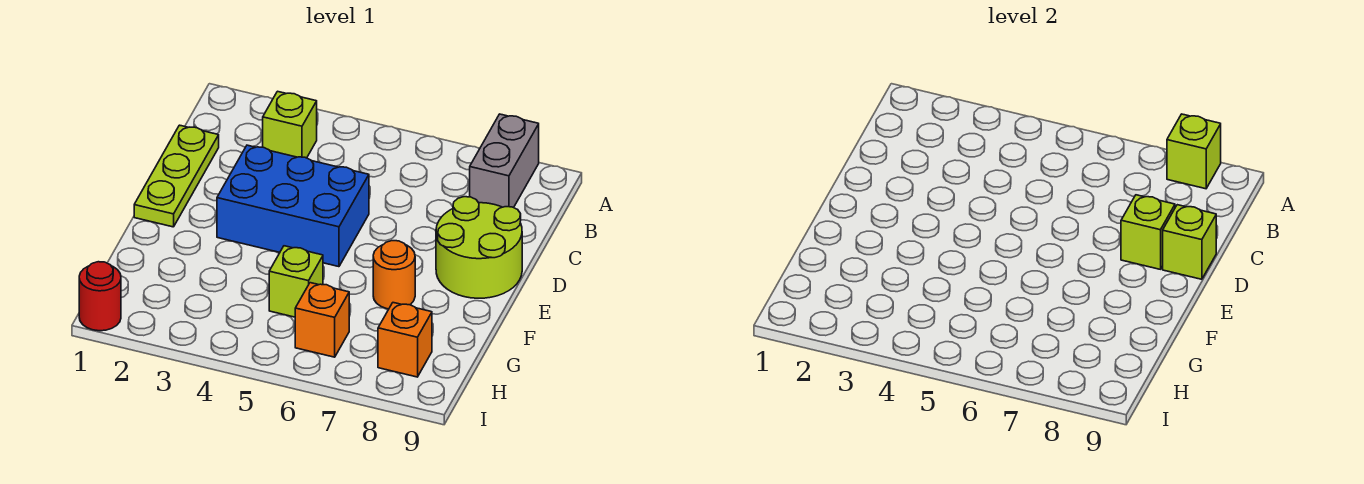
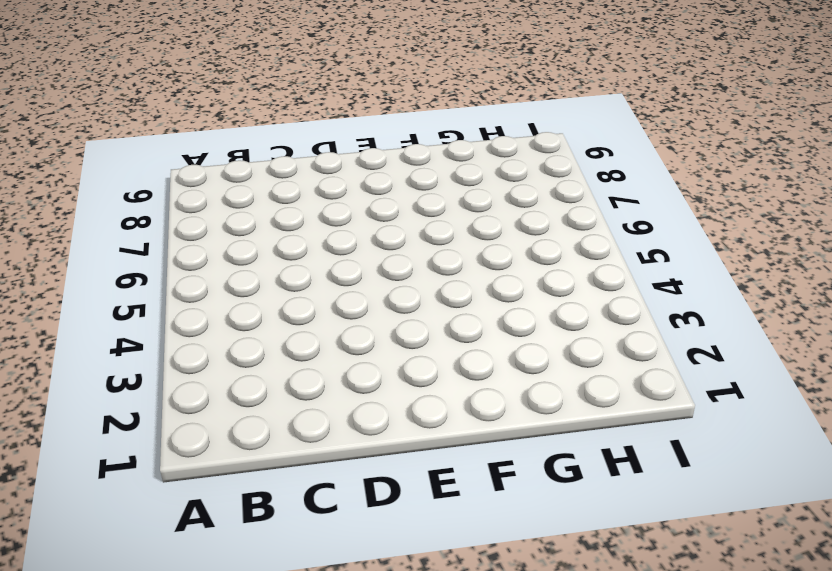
none -> grey 1x2 brick [470,114,539,208]
none -> lime 1x1 brick [263,91,317,158]
none -> lime 1x3 plate [134,125,219,227]

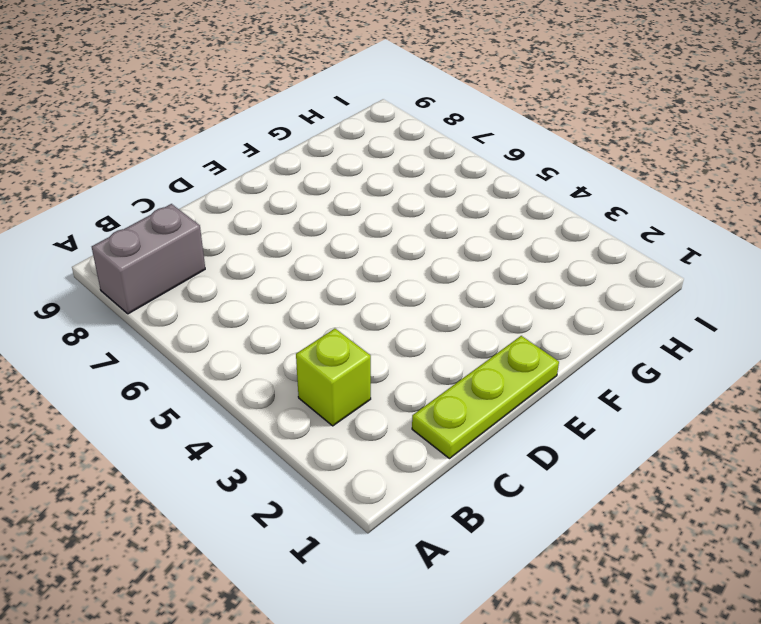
none -> blue 2x3 brick [217,145,369,267]
none -> lime 2x2 round brick [436,197,522,298]
none -> orange 1x1 round brick [373,241,415,309]

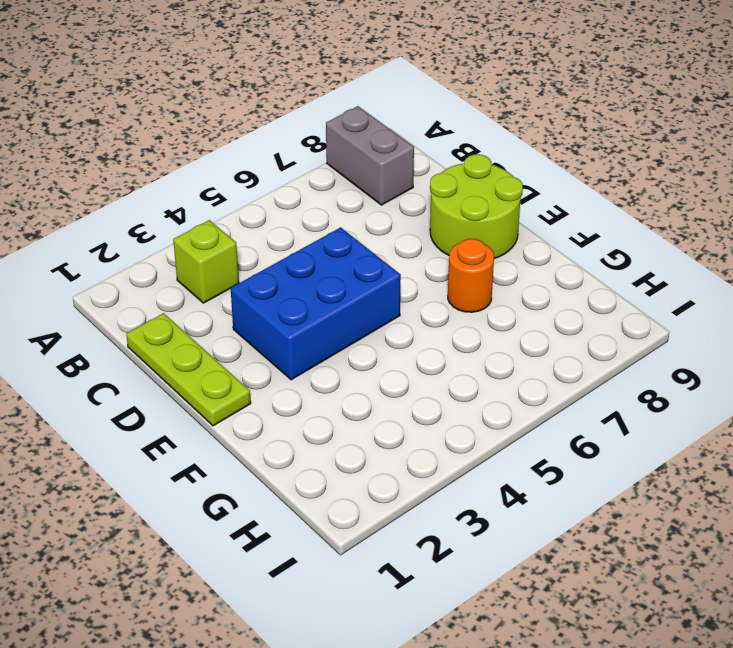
none -> lime 1x1 brick [269,246,323,317]
none -> orange 1x1 brick [295,283,349,357]
none -> orange 1x1 brick [378,303,432,377]

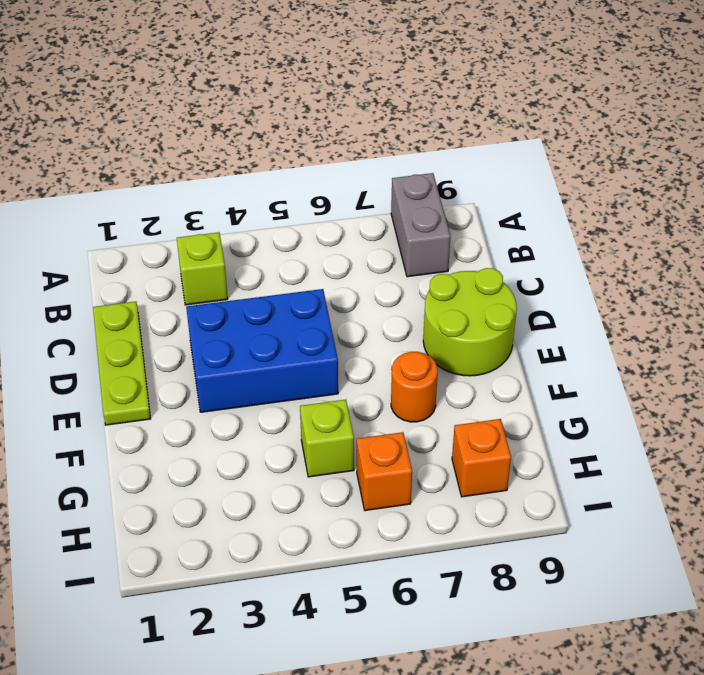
none -> red 1x1 round brick [79,262,121,331]
none -> lime 1x1 brick [1167,114,1221,189]
none -> lime 1x1 brick [1121,195,1175,269]

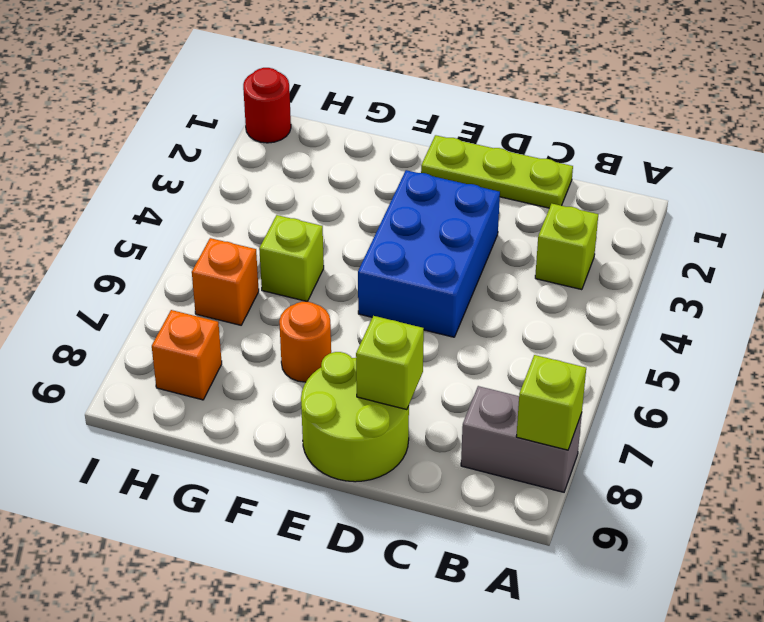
none -> lime 1x1 brick [1163,205,1216,279]

